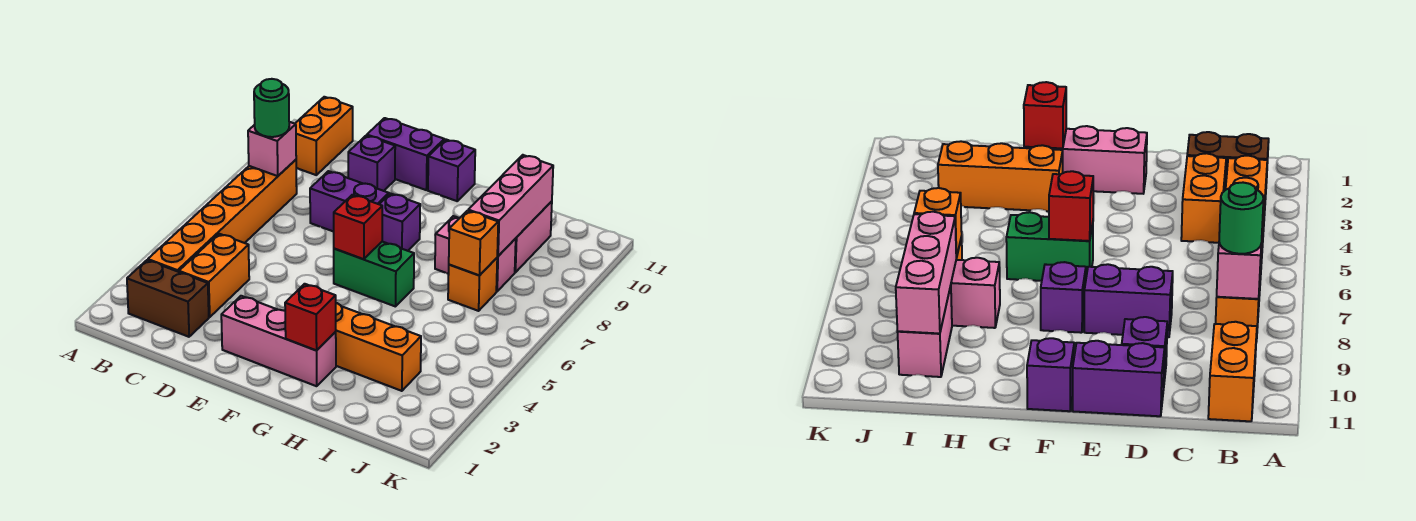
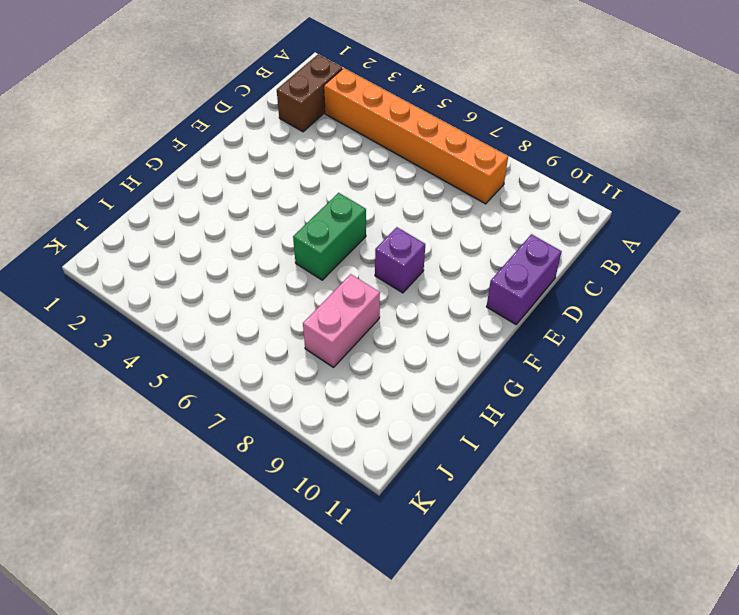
none -> orange 1x2 brick [295,97,353,175]
none -> orange 1x2 brick [179,234,249,317]
none -> purple 1x2 brick [310,171,389,232]

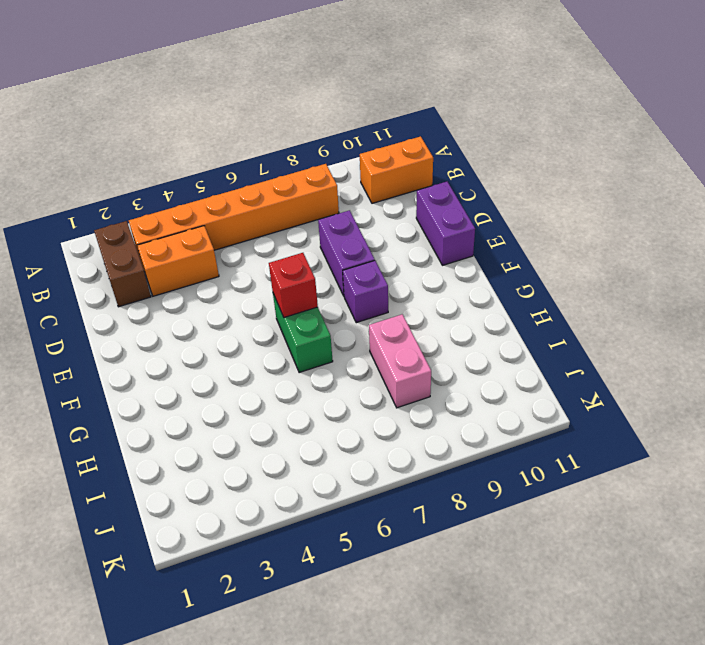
none -> purple 1x1 brick [348,136,395,191]
none -> pink 1x3 brick [221,296,336,386]
none -> purple 1x1 brick [428,140,475,201]

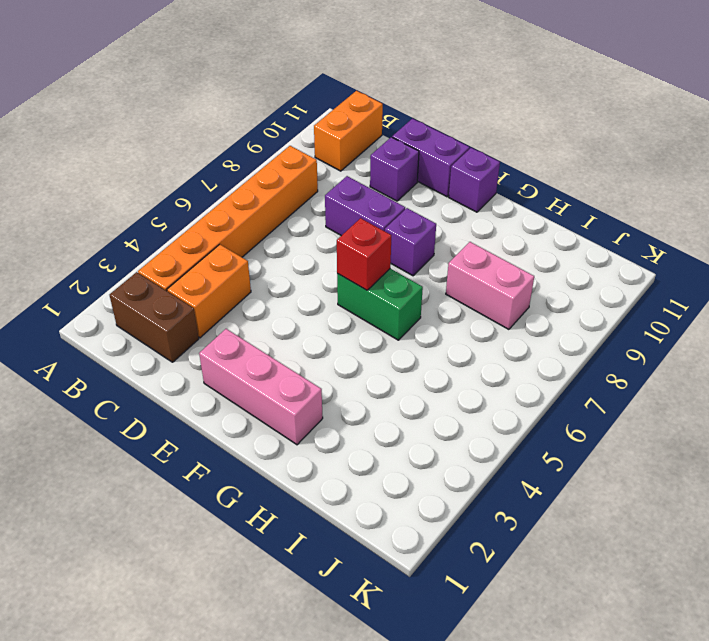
none -> orange 1x3 brick [336,303,421,391]
none -> orange 1x1 brick [448,258,497,311]
none -> pink 1x2 brick [515,201,552,272]

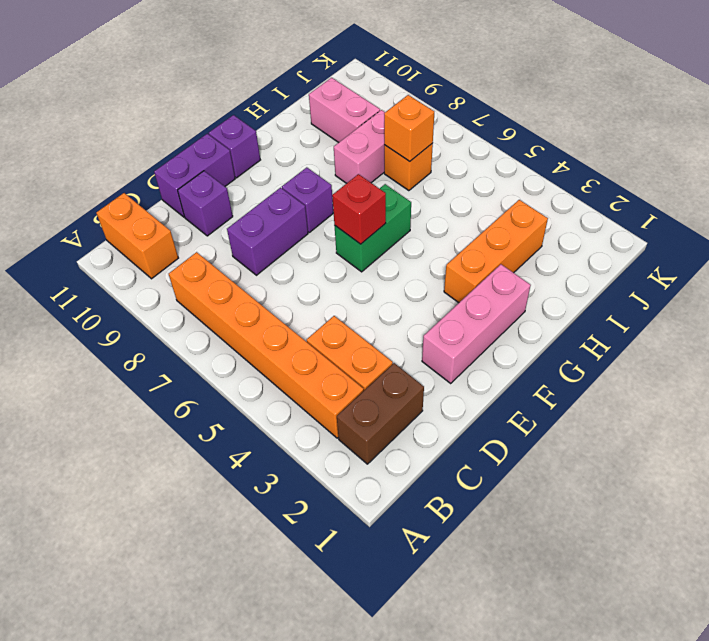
none -> pink 1x1 brick [248,122,296,176]
none -> red 1x1 brick [285,284,336,351]
none -> pink 1x3 brick [468,155,553,256]

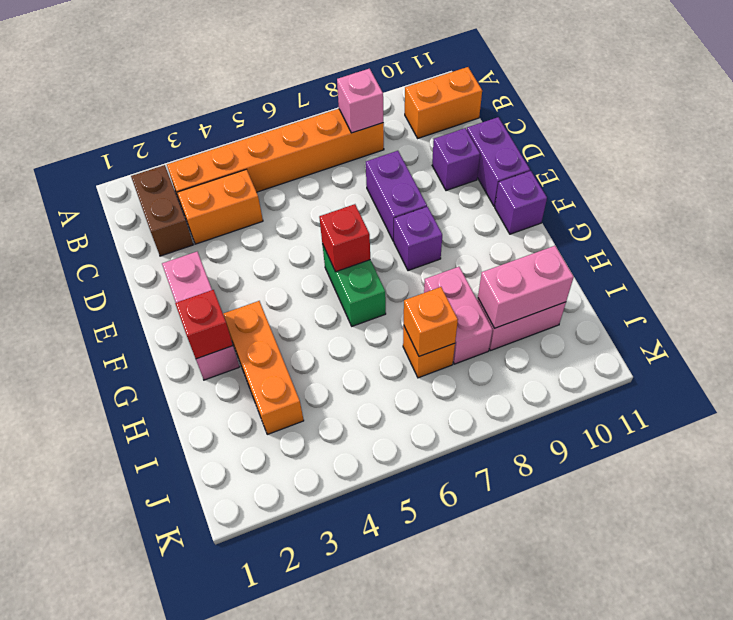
pink 1x2 brick [478,246,574,328] -> pink 1x3 brick [468,155,553,256]
none -> green 1x1 round brick [254,79,289,137]

